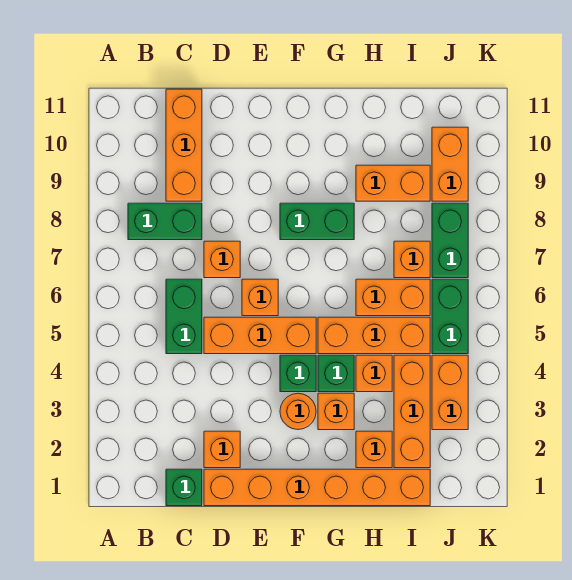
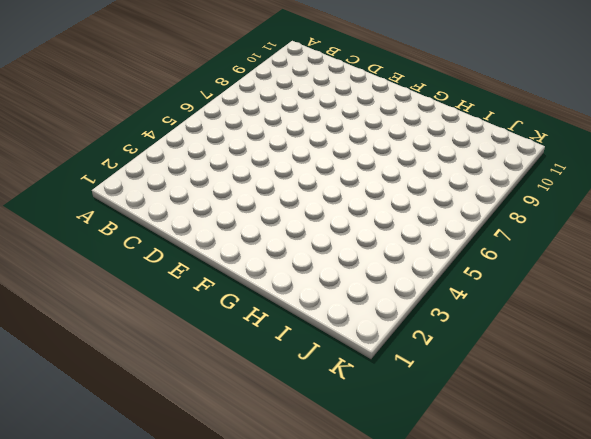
none -> green 1x2 brick [128,203,202,240]
none -> green 1x1 brick [166,469,202,506]
none -> green 1x2 brick [166,279,202,354]

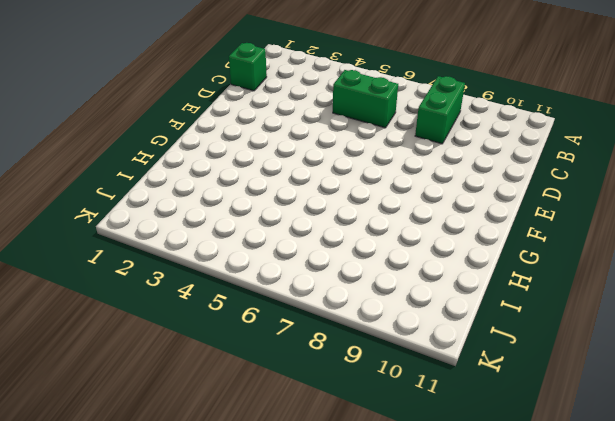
none -> orange 1x3 brick [166,89,202,201]
none -> orange 1x6 brick [204,469,430,506]
none -> orange 1x1 brick [204,431,240,468]

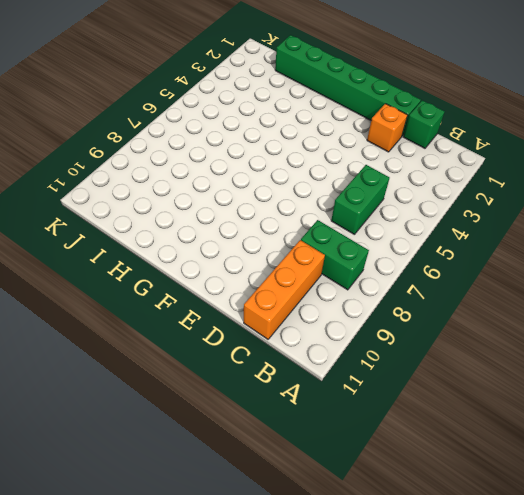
green 1x6 brick [275,35,421,136] -> orange 1x6 brick [204,469,430,506]
none -> orange 1x3 brick [204,317,316,354]
none -> orange 1x1 brick [204,241,240,278]
none -> orange 1x1 brick [242,279,278,316]

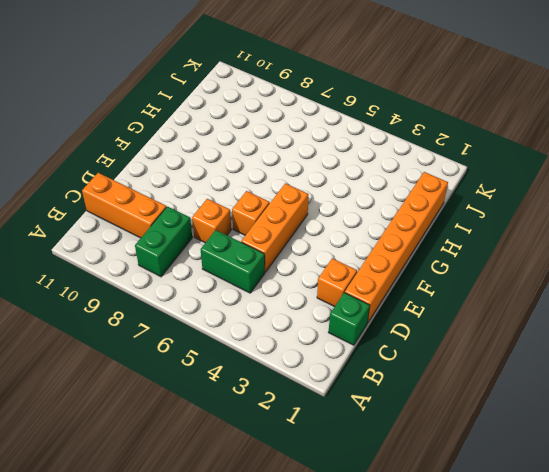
none -> orange 1x1 round brick [280,393,316,430]
none -> green 1x1 brick [280,355,316,392]
none -> green 1x2 brick [280,203,354,240]

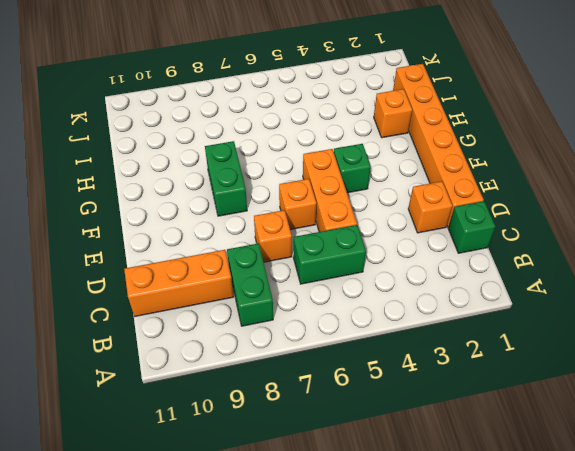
none -> orange 1x1 round brick [280,393,316,430]
none -> orange 1x1 brick [318,393,354,430]
none -> green 1x1 brick [318,355,354,392]

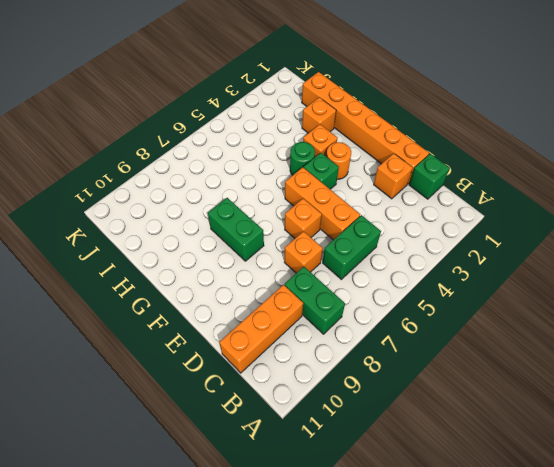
green 1x1 round brick [290,142,315,175] -> green 1x1 brick [318,355,354,392]
none -> orange 1x3 brick [318,317,430,354]
none -> orange 1x1 brick [356,355,392,392]
none -> orange 1x2 brick [356,279,430,316]

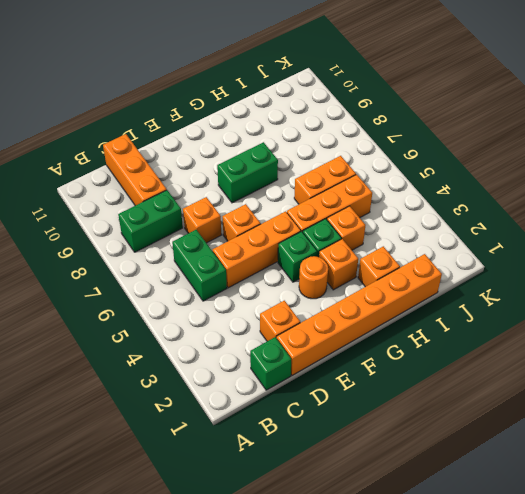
none -> orange 1x2 brick [356,165,430,201]
none -> orange 1x3 brick [394,355,430,468]
none -> orange 1x1 brick [394,241,430,278]

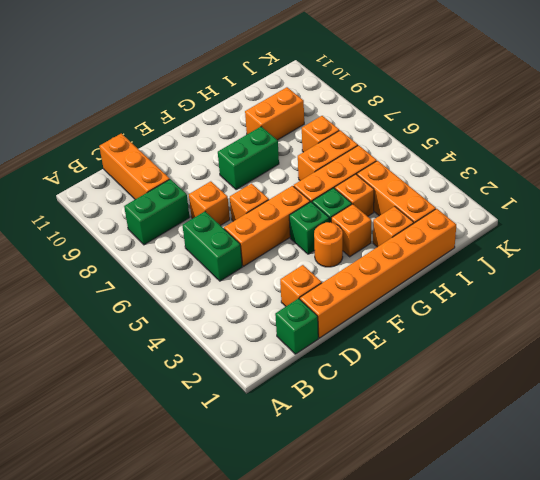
none -> orange 1x2 brick [432,355,468,430]
none -> green 1x2 brick [432,279,468,354]
none -> green 1x2 brick [432,203,468,278]

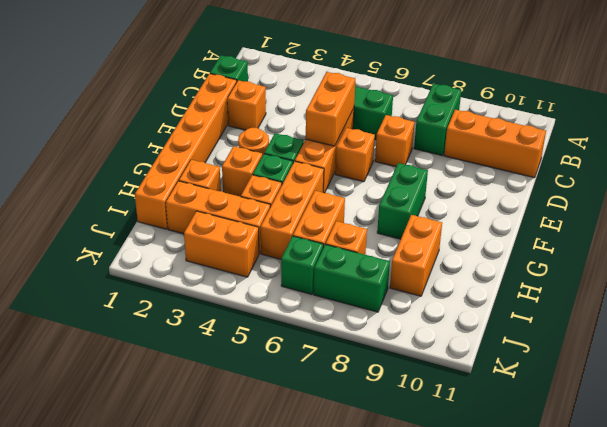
orange 1x2 brick [306,72,355,146] -> orange 1x2 brick turned to [432,127,468,201]
green 1x1 brick [281,236,323,294] -> green 1x2 brick [432,279,468,354]

